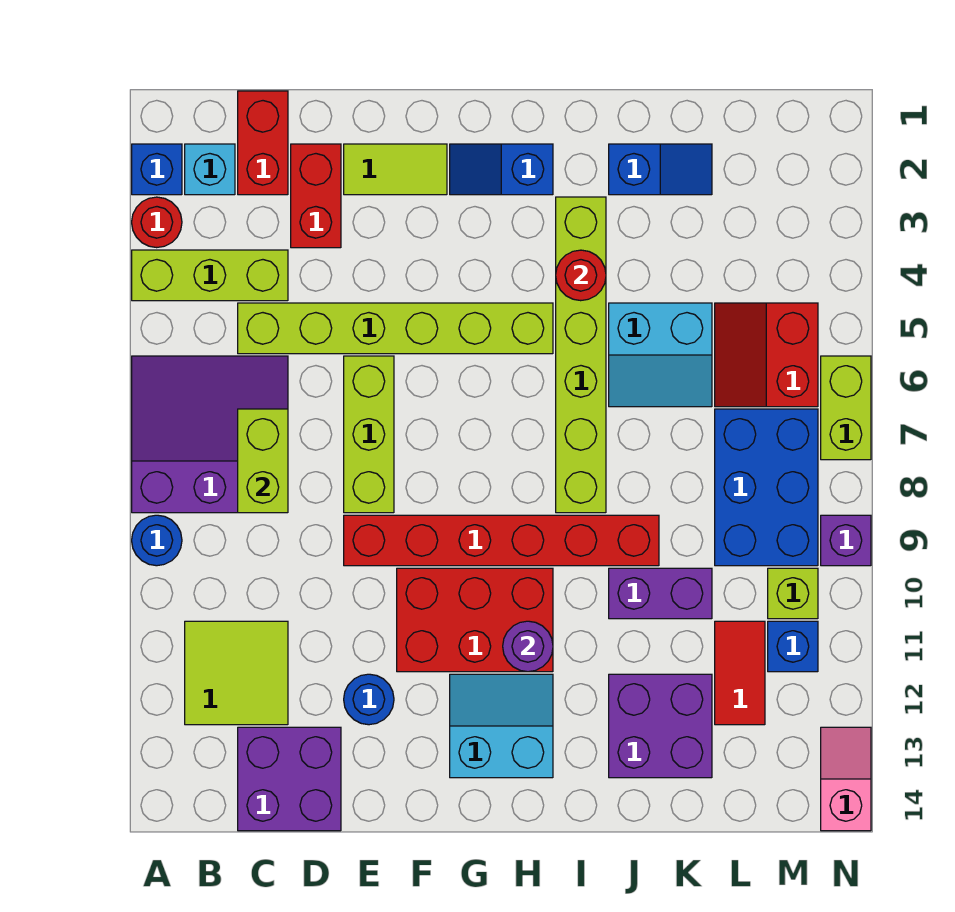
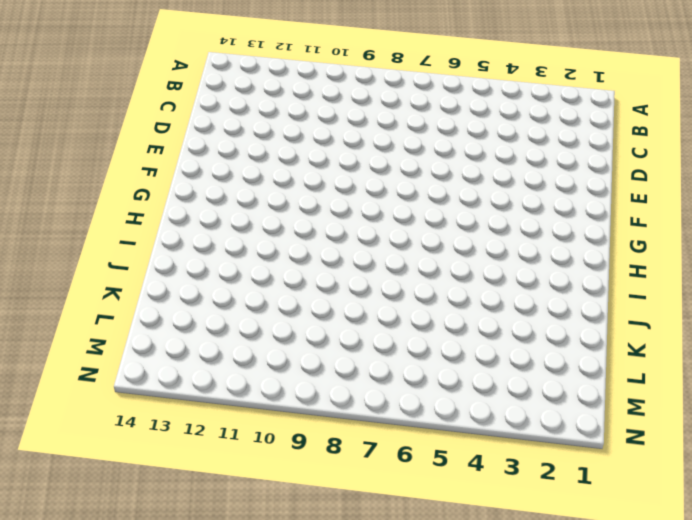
none -> blue 1x1 brick [132,144,182,195]
none -> red 1x1 round brick [132,197,182,248]
none -> lime 1x3 brick [132,250,288,301]
none -> purple 3x3 slope [132,356,288,513]

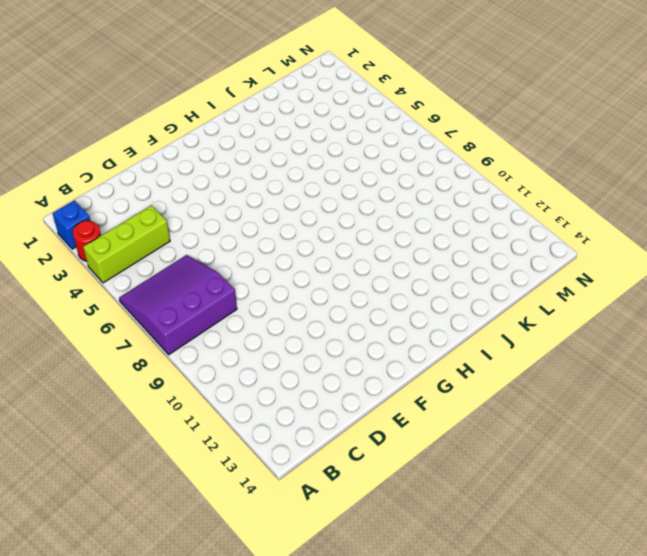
none -> blue 1x1 round brick [132,515,182,566]
none -> cyan 1x1 brick [185,144,235,195]
none -> lime 2x2 tile [185,621,288,725]
none -> red 1x2 brick [238,91,288,195]

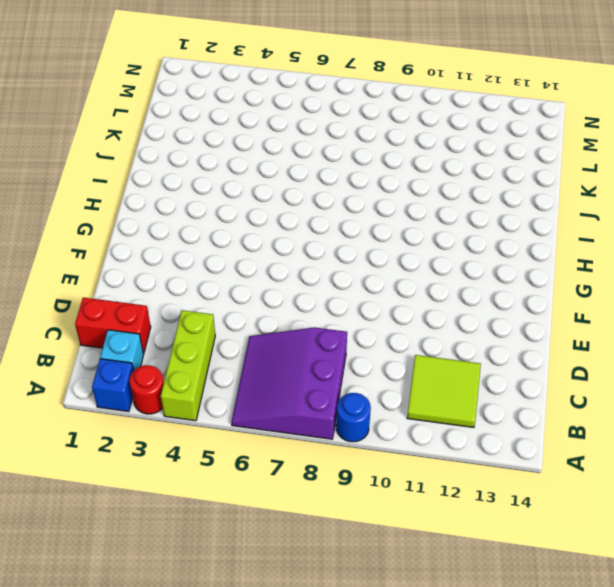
none -> lime 1x6 brick [238,303,553,354]
none -> purple 2x2 brick [238,727,341,831]
none -> red 1x2 brick [291,144,341,248]
none -> lime 1x2 tile [344,144,447,195]

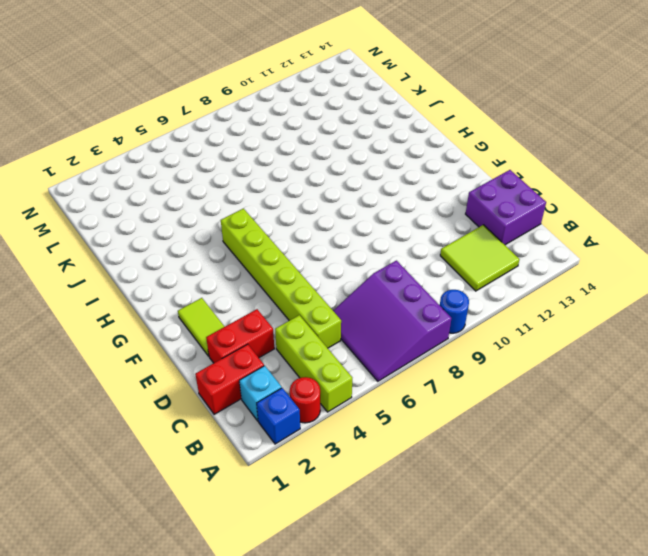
none -> lime 1x3 brick [344,356,394,513]
none -> red 1x6 brick [344,515,659,566]
none -> blue 1x1 round brick [344,674,394,725]
none -> red 2x3 brick [397,568,553,672]

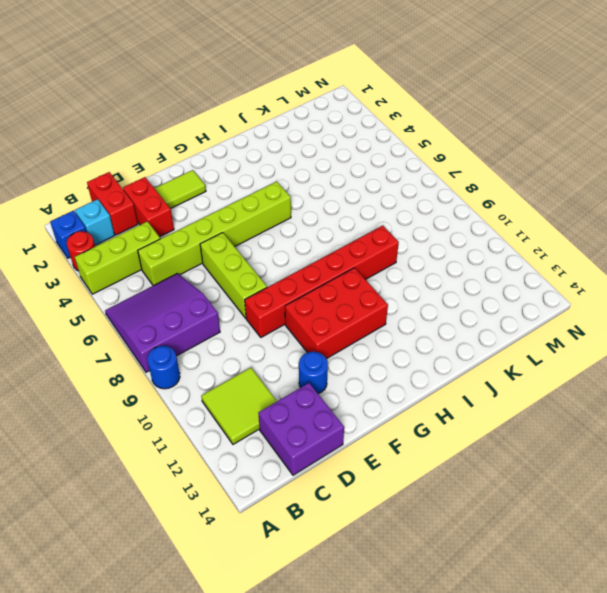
none -> blue 1x2 slope [450,144,553,195]
none -> cyan 2x2 slope [450,674,553,778]
none -> lime 1x6 brick [556,197,606,513]
none -> blue 1x2 slope [609,144,712,195]

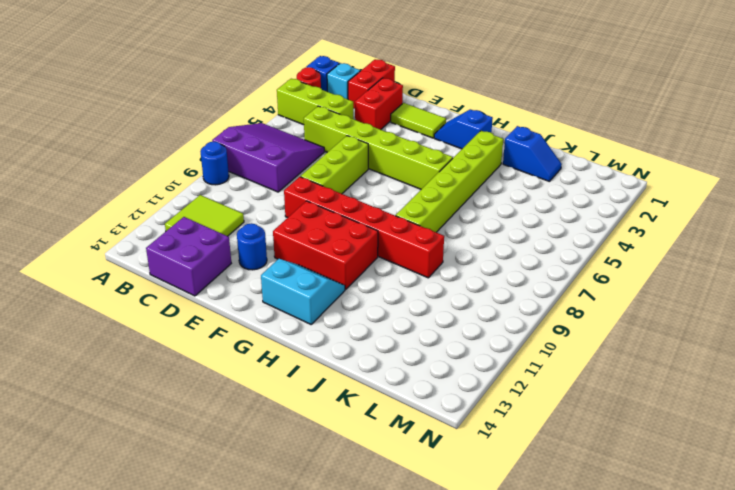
none -> cyan 2x2 slope [609,303,712,407]
none -> purple 1x2 brick [609,568,712,619]
none -> purple 2x2 brick [609,674,712,778]
none -> red 2x2 slope [715,303,818,407]

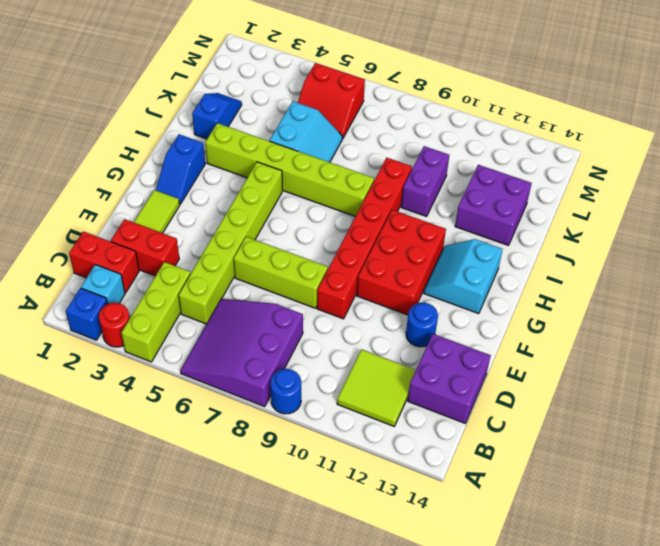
none -> blue 2x3 brick [715,409,818,566]
none -> red 1x2 tile [715,621,765,725]
none -> lime 1x1 brick [768,568,818,619]
none -> blue 1x1 brick [768,621,818,672]

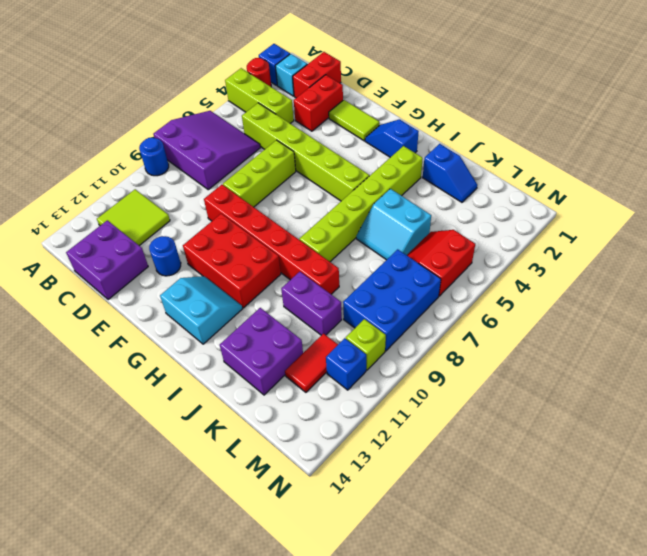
none -> lime 1x2 brick [821,356,871,460]
none -> purple 1x1 brick [821,515,871,566]
none -> pink 1x2 slope [821,727,871,831]
none -> lime 1x2 brick [238,409,288,513]

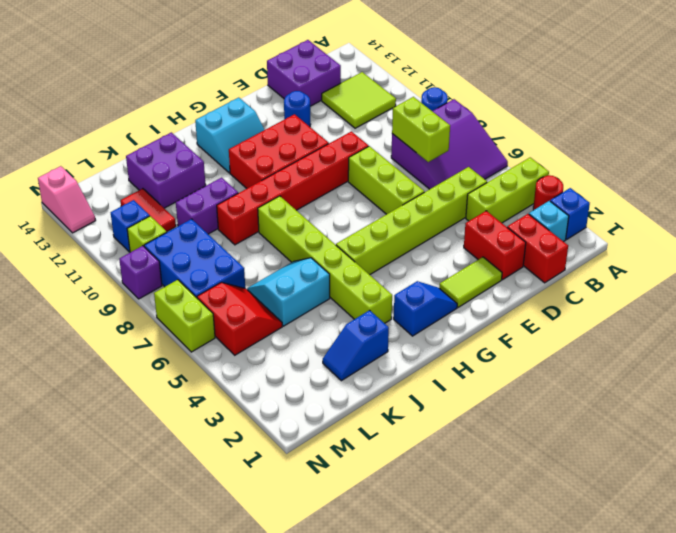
none -> purple 1x1 round brick [503,621,553,672]
none -> red 1x1 round brick [556,250,606,301]

